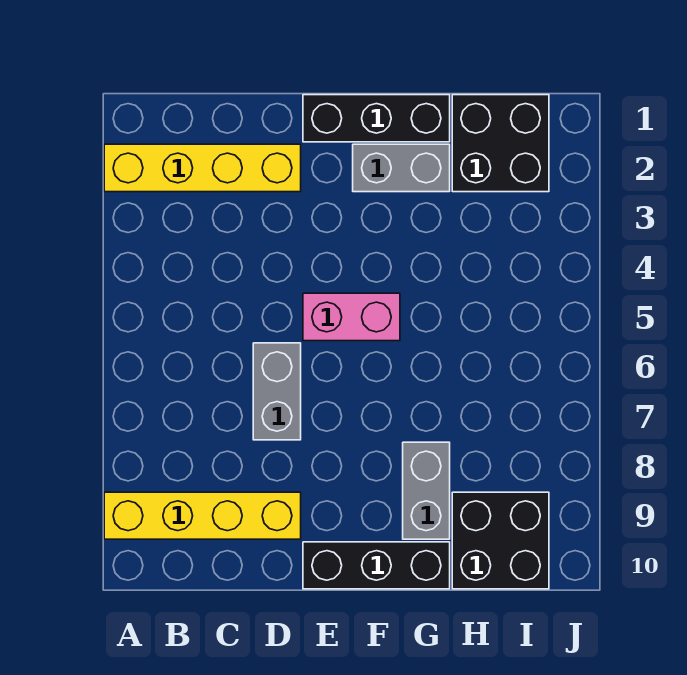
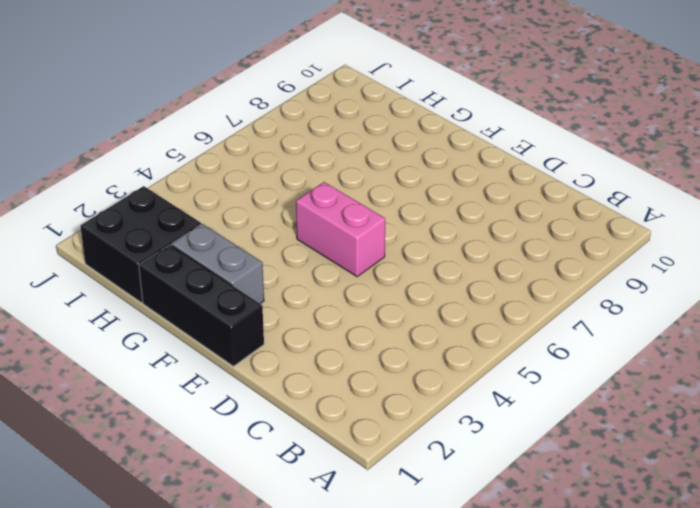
none -> yellow 1x4 brick [104,144,301,192]
none -> yellow 1x4 brick [104,492,301,539]

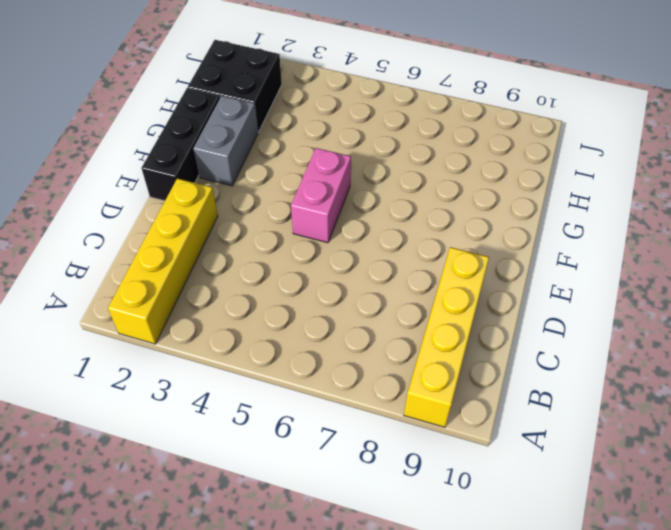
none -> grey 1x2 brick [253,343,301,440]
none -> black 1x3 brick [303,542,450,589]

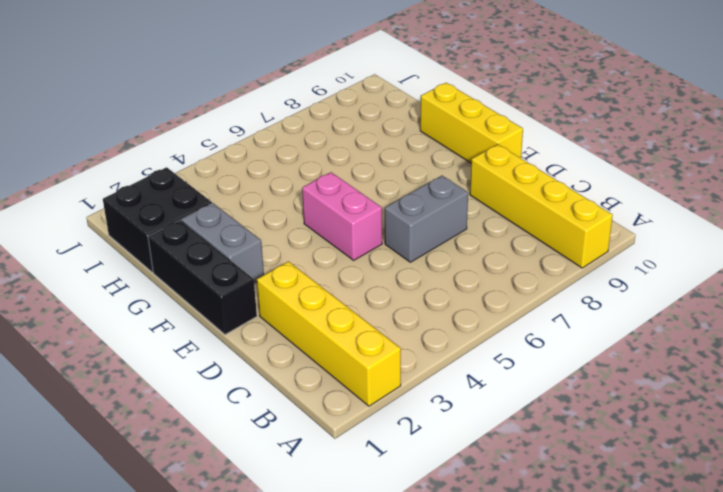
yellow 1x3 brick [420,83,523,163] -> black 1x3 brick [303,542,450,589]
none -> grey 1x2 brick [403,442,450,539]
none -> black 2x2 brick [452,492,549,589]

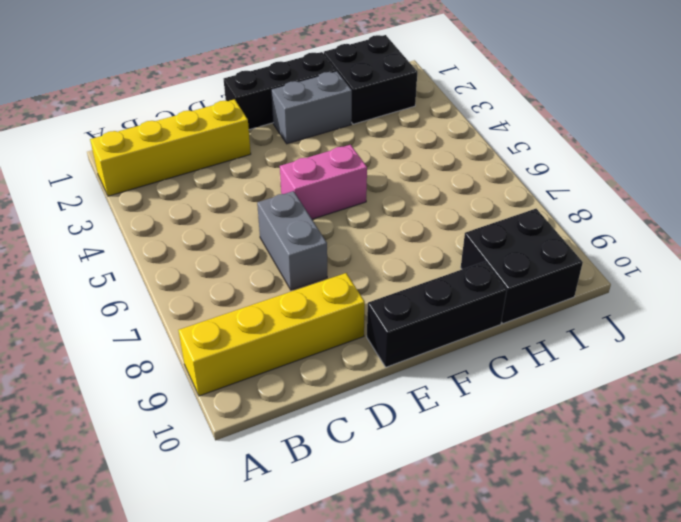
none -> grey 1x2 brick [403,442,450,539]

